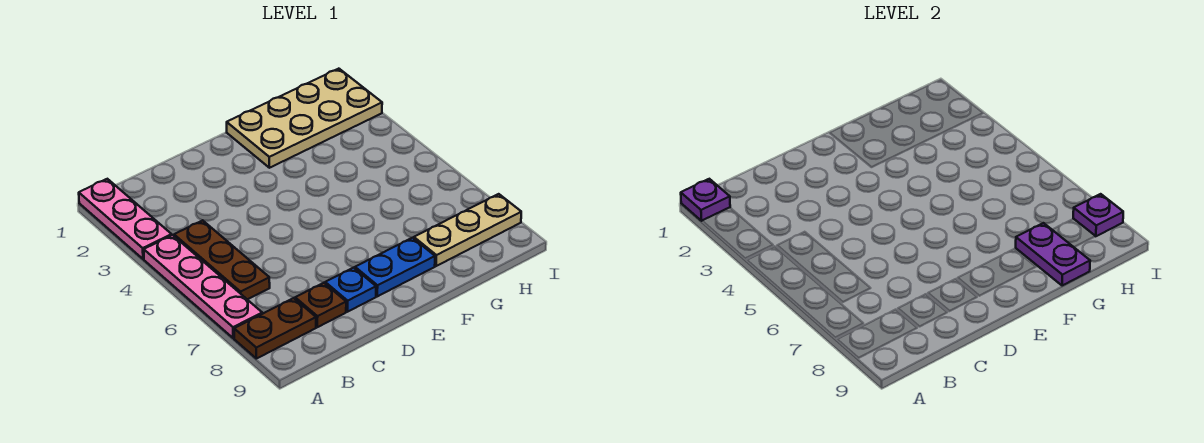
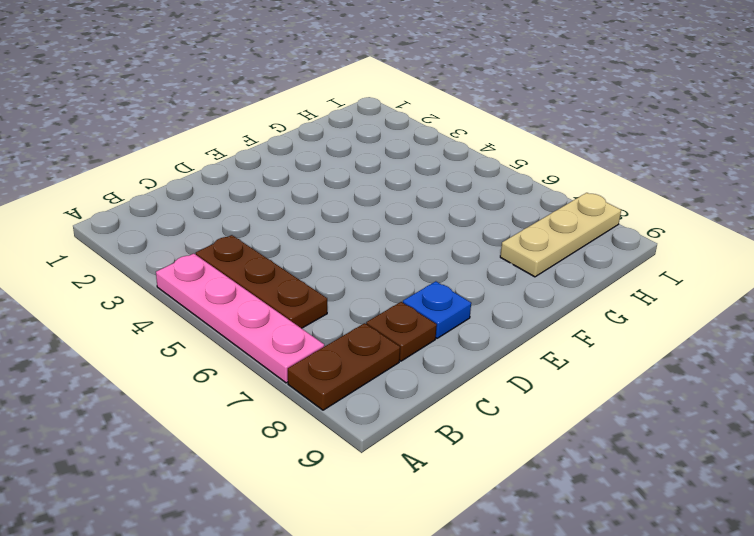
none -> pink 1x3 plate [79,179,172,259]
none -> blue 1x2 plate [355,238,435,296]
none -> tan 2x4 plate [227,69,382,168]

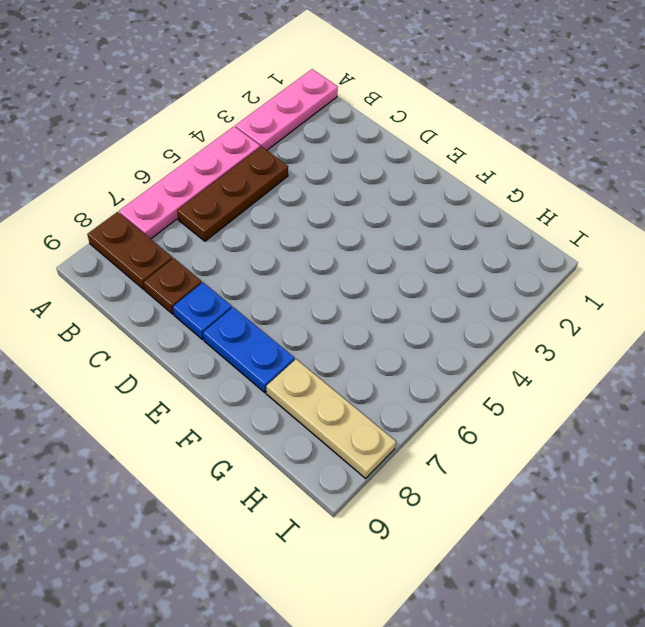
none -> tan 2x4 plate [227,69,382,168]
none -> purple 1x1 plate [681,179,730,221]
none -> purple 1x2 plate [1016,223,1090,286]

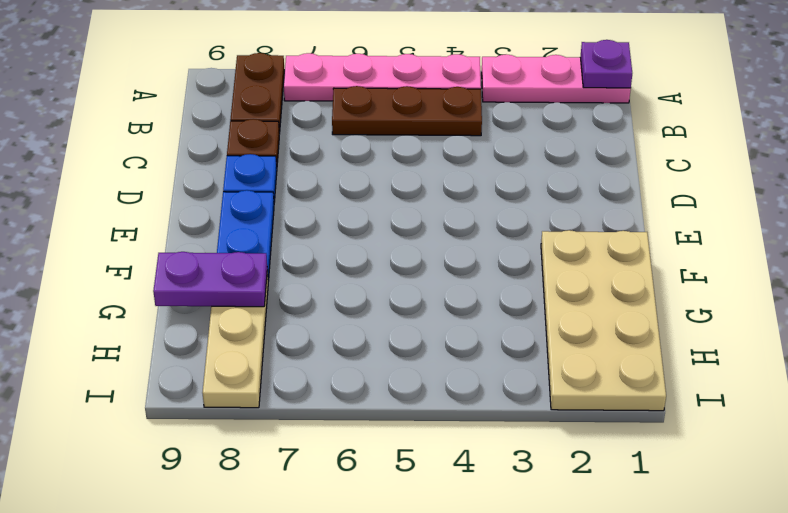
none -> purple 1x1 plate [1073,194,1123,236]

